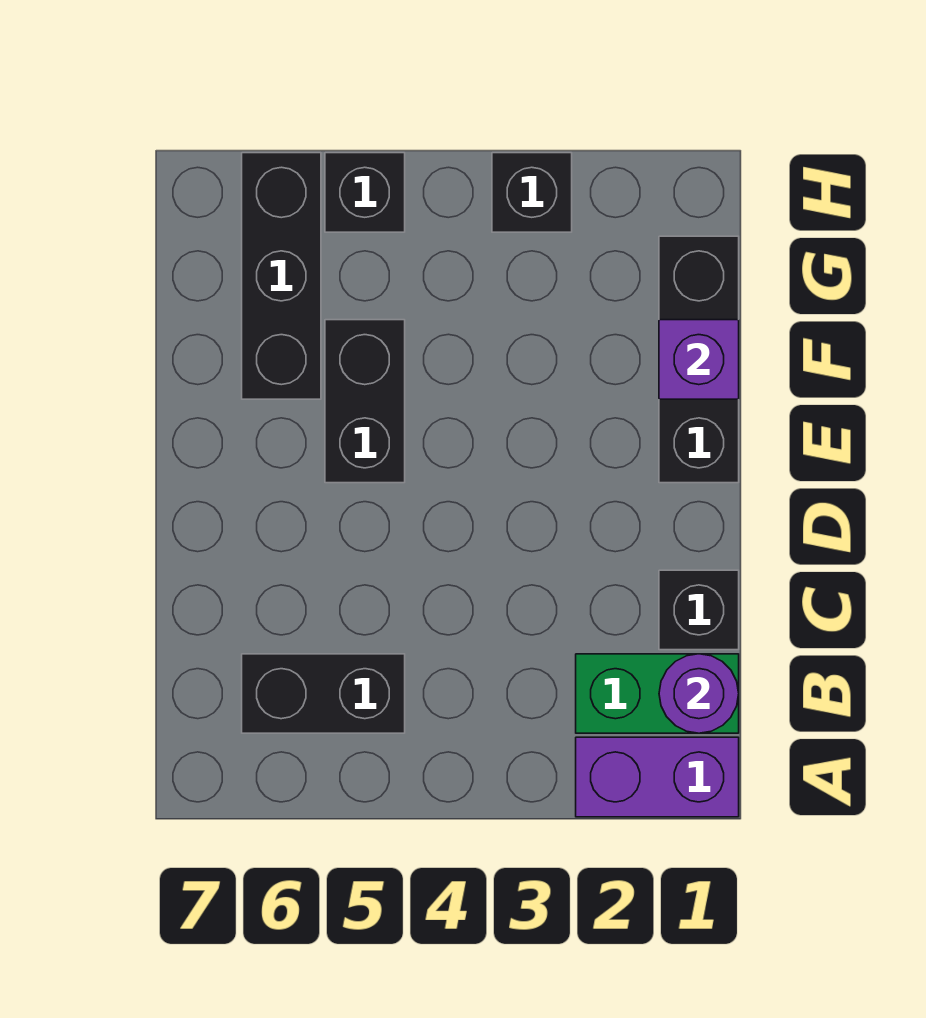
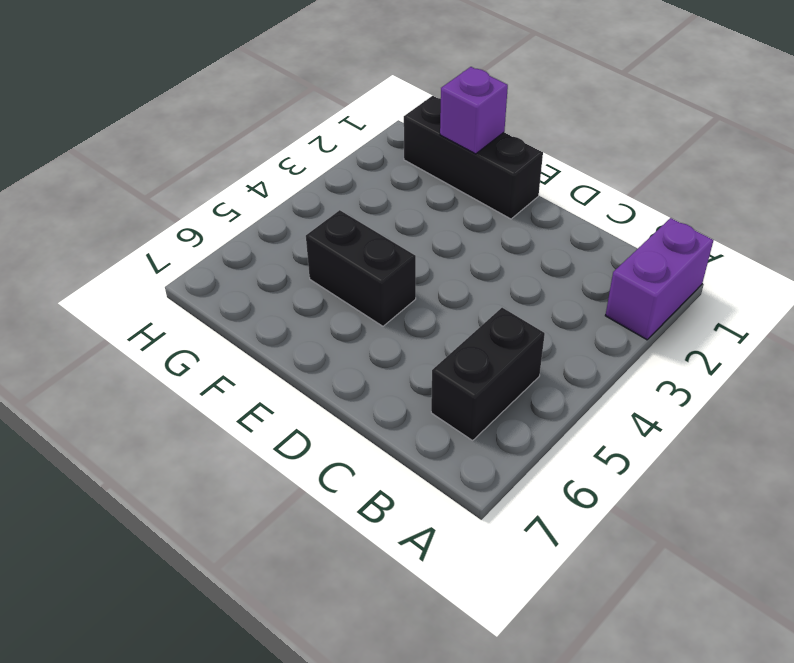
none -> green 1x2 brick [576,654,739,733]
none -> black 1x1 brick [659,570,739,650]

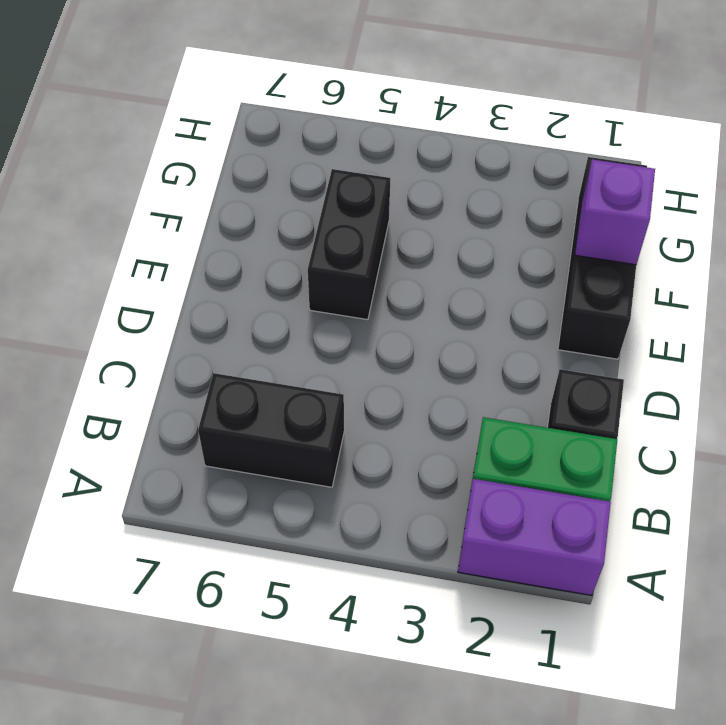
none -> black 1x3 brick [242,153,321,399]
none -> black 1x1 brick [492,153,572,232]

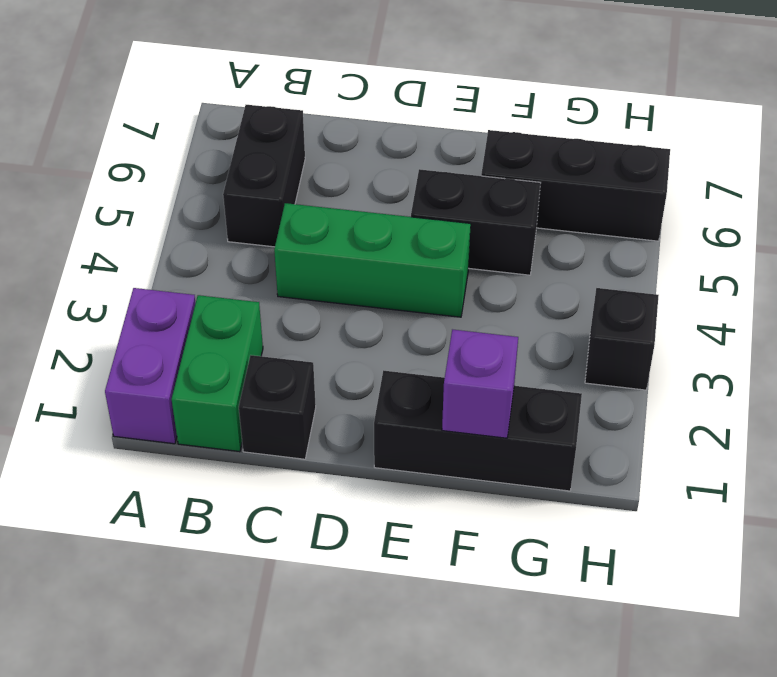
green 1x3 brick [274,203,471,317] -> none
none -> black 1x1 brick [325,153,405,232]
none -> purple 1x1 round brick [659,654,739,733]

